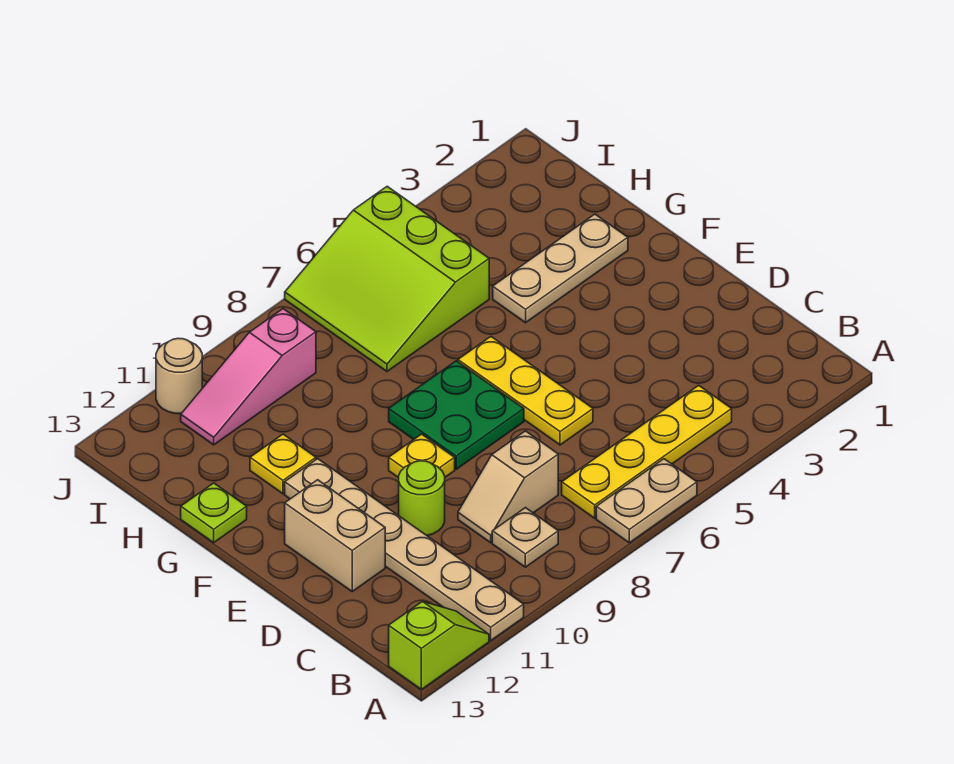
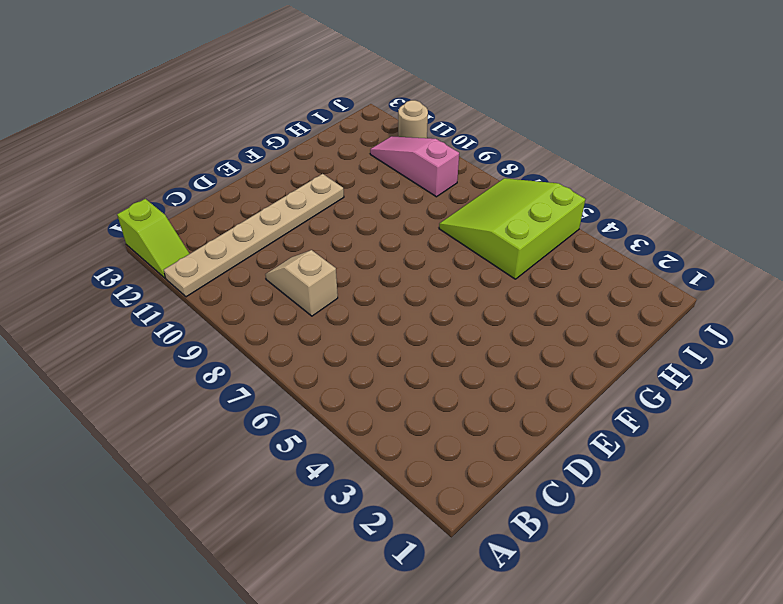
none -> tan 1x2 plate [596,459,697,543]
none -> yellow 1x4 plate [562,385,732,518]
none -> tan 1x1 plate [492,508,558,567]

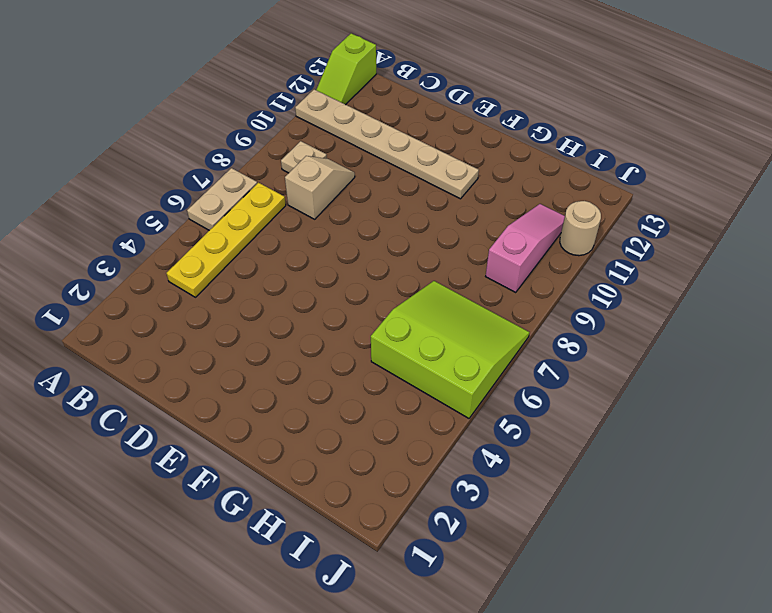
none -> yellow 1x3 plate [458,337,593,445]
none -> lime 1x1 round brick [399,461,445,535]
none -> tan 1x2 brick [285,480,385,591]

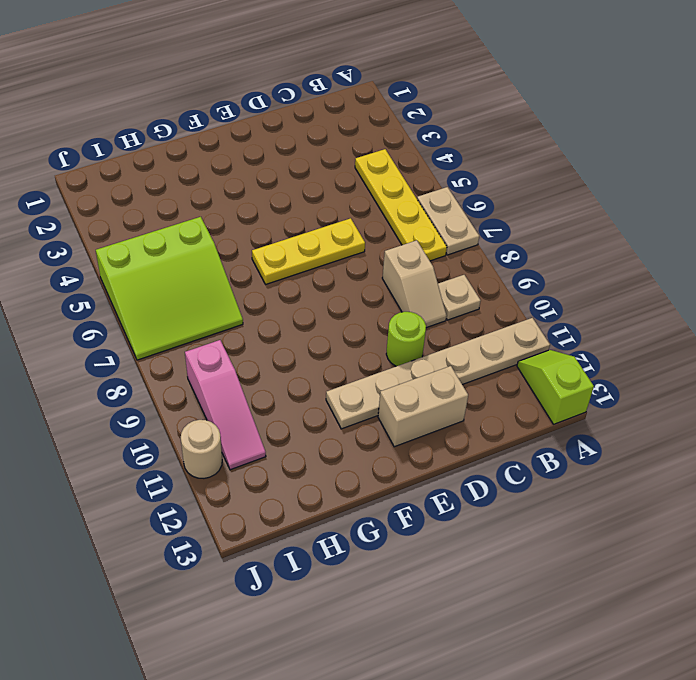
none -> green 2x2 plate [389,361,524,469]
none -> yellow 1x1 plate [389,434,455,478]
none -> tan 1x3 plate [493,214,628,323]

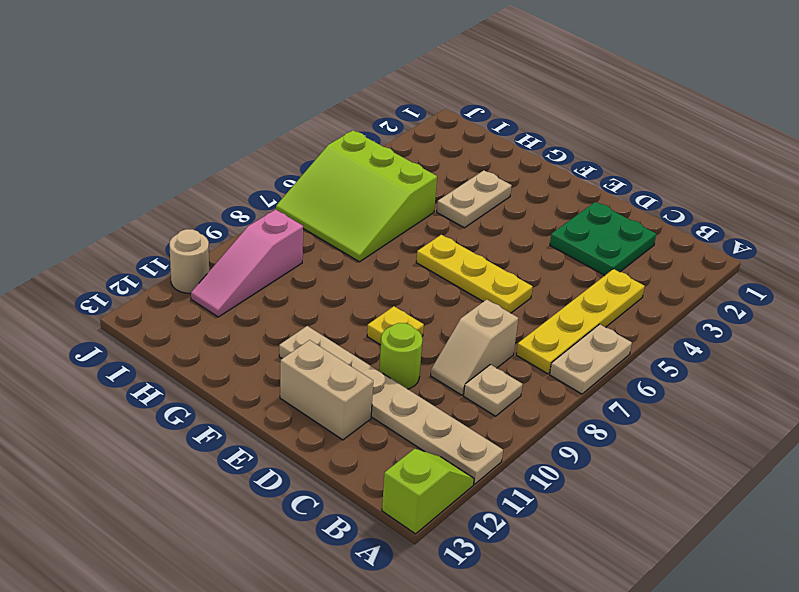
green 2x2 plate [550,202,656,275] -> green 2x2 plate moved to [389,361,524,469]
tan 1x2 plate [437,170,512,228] -> tan 1x3 plate [493,214,628,323]
none -> yellow 1x1 plate [250,434,316,494]
none -> lime 1x1 plate [181,483,247,543]

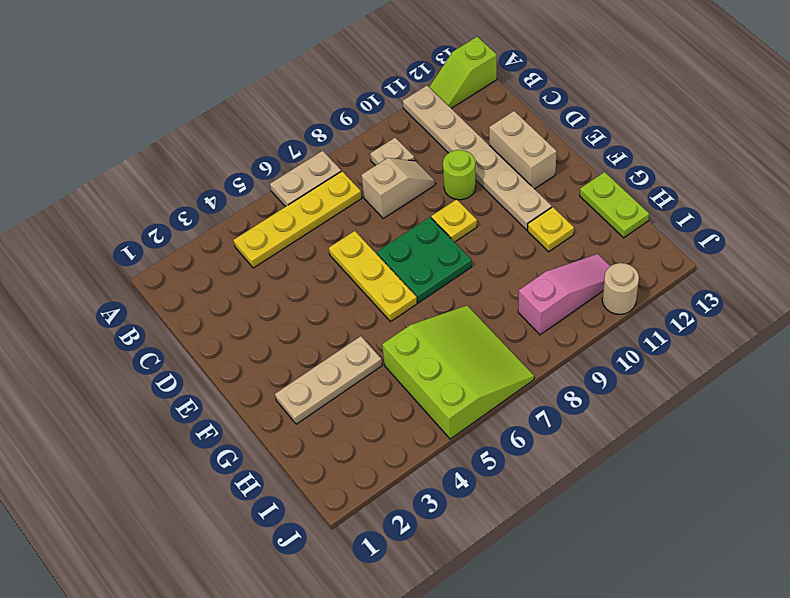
lime 1x2 plate [580,172,649,238] -> lime 1x1 plate [181,483,247,543]

